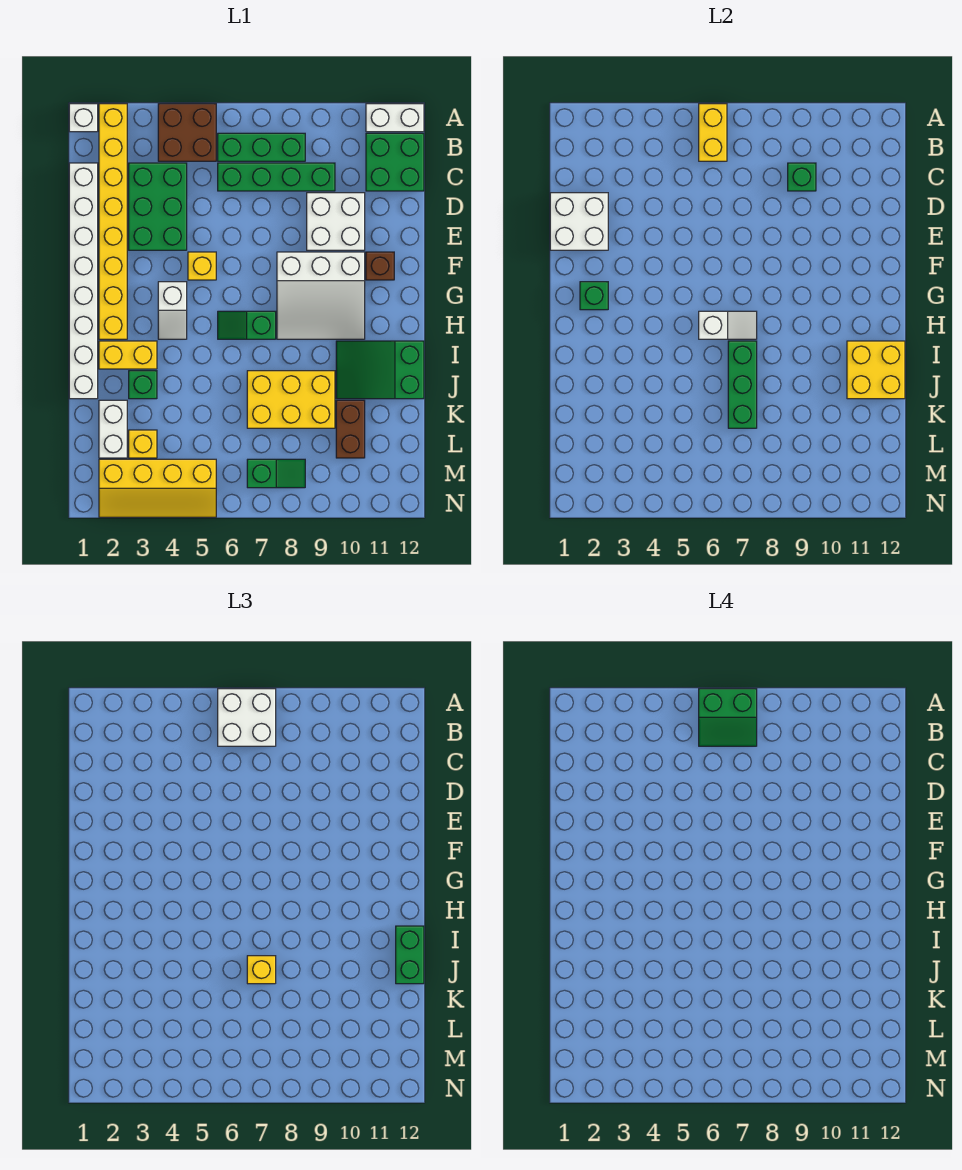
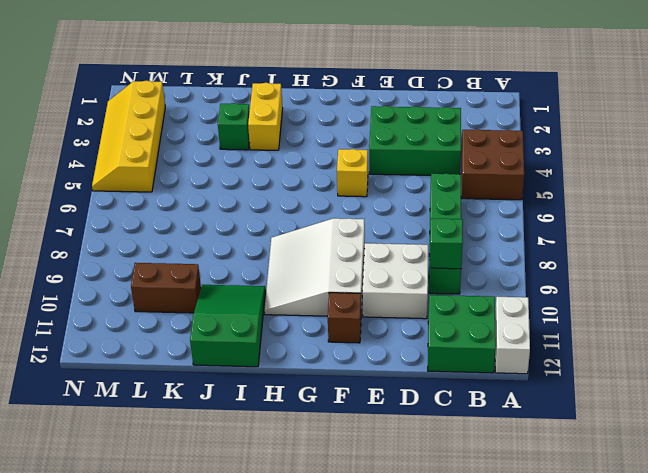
none -> white 1x1 brick [69,104,98,132]
none -> yellow 1x8 brick [99,104,127,339]
none -> green 1x3 brick [218,133,305,161]
none -> white 1x8 brick [69,163,98,399]

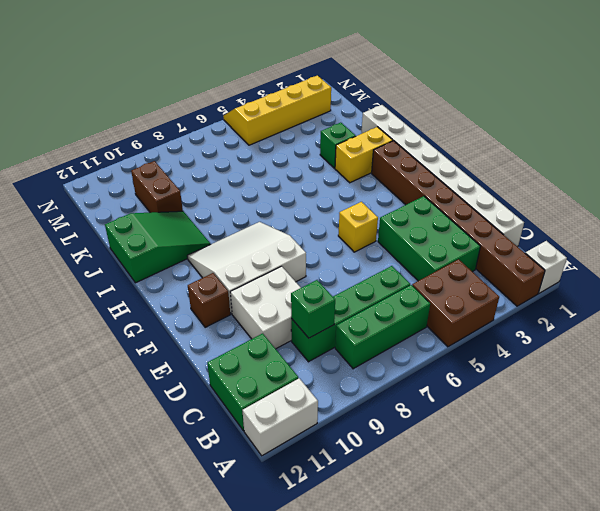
brown 1x8 brick [372,141,545,306] -> yellow 1x8 brick [99,104,127,339]
none -> white 1x2 slope [158,282,187,339]
none -> green 1x2 slope [218,311,276,339]
none -> yellow 2x3 brick [247,371,335,428]
none -> white 1x2 brick [99,400,127,458]

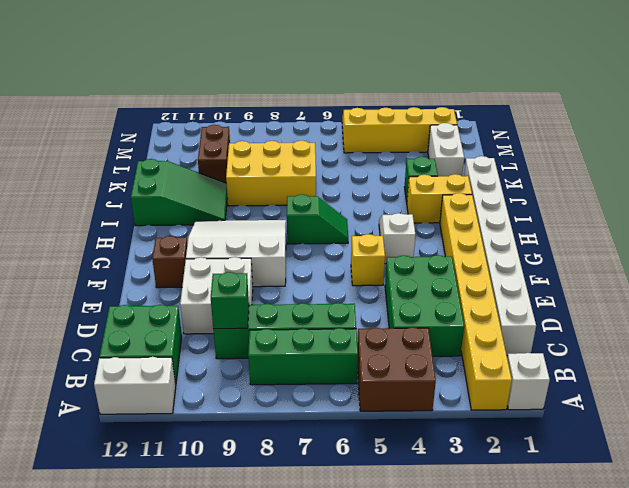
none -> yellow 1x1 brick [129,430,157,458]
none -> green 1x2 slope [247,459,305,488]
none -> yellow 1x2 brick [699,104,727,161]
none -> white 2x2 brick [550,193,608,250]

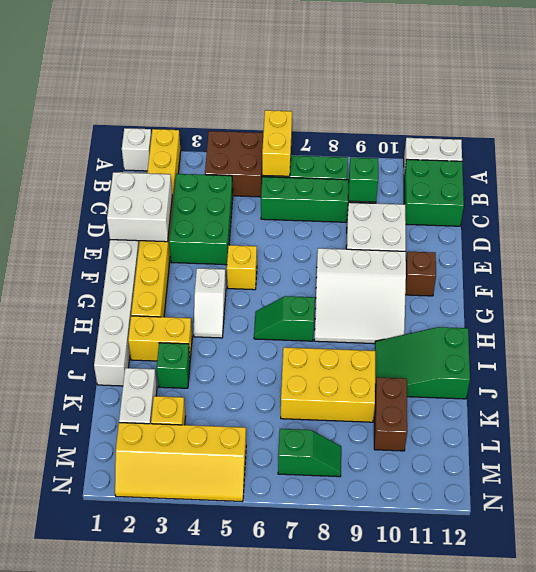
none -> green 1x1 brick [580,282,608,310]
none -> white 1x2 slope [699,311,757,339]
none -> green 1x3 brick [728,341,757,428]
none -> yellow 2x2 brick [847,341,905,399]

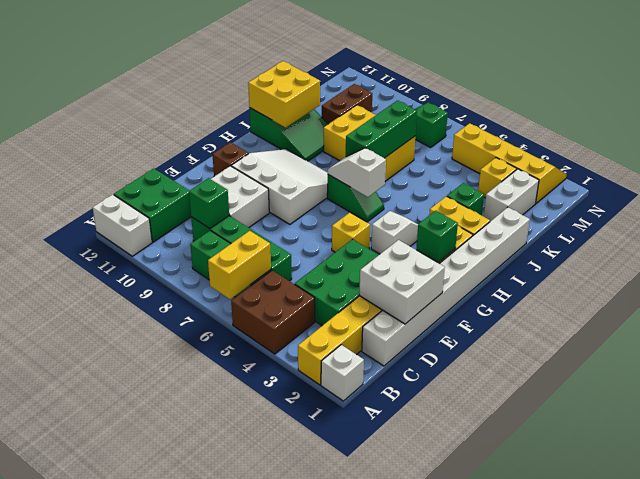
none -> white 2x2 brick [218,689,276,746]
none -> green 1x2 brick [396,926,424,984]
none -> yellow 1x1 brick [247,956,276,984]
none -> green 2x2 slope [699,689,757,746]

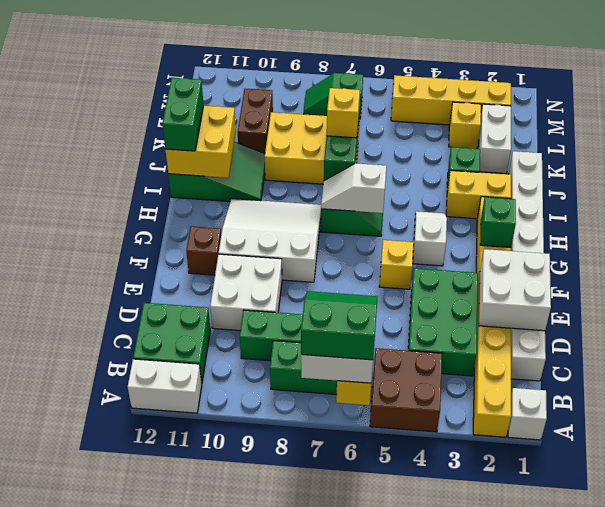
none -> green 1x1 brick [788,163,816,191]

